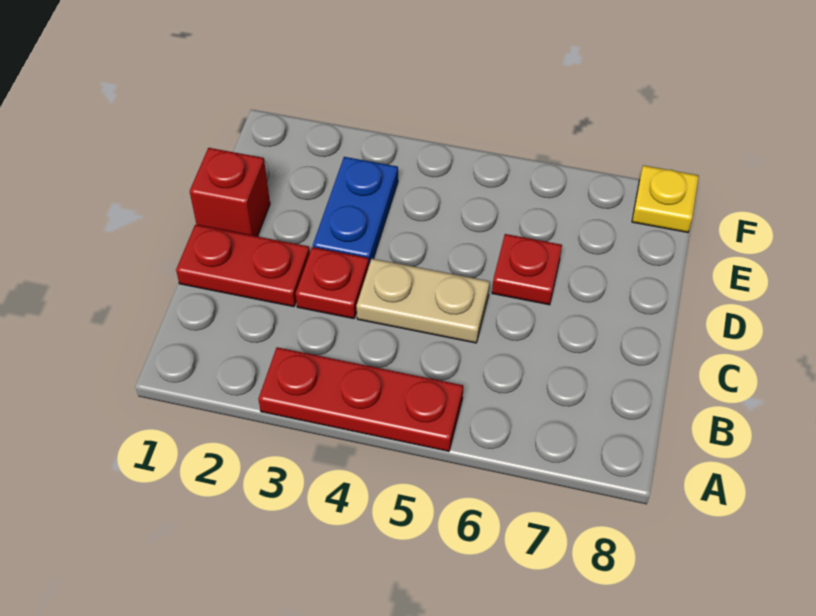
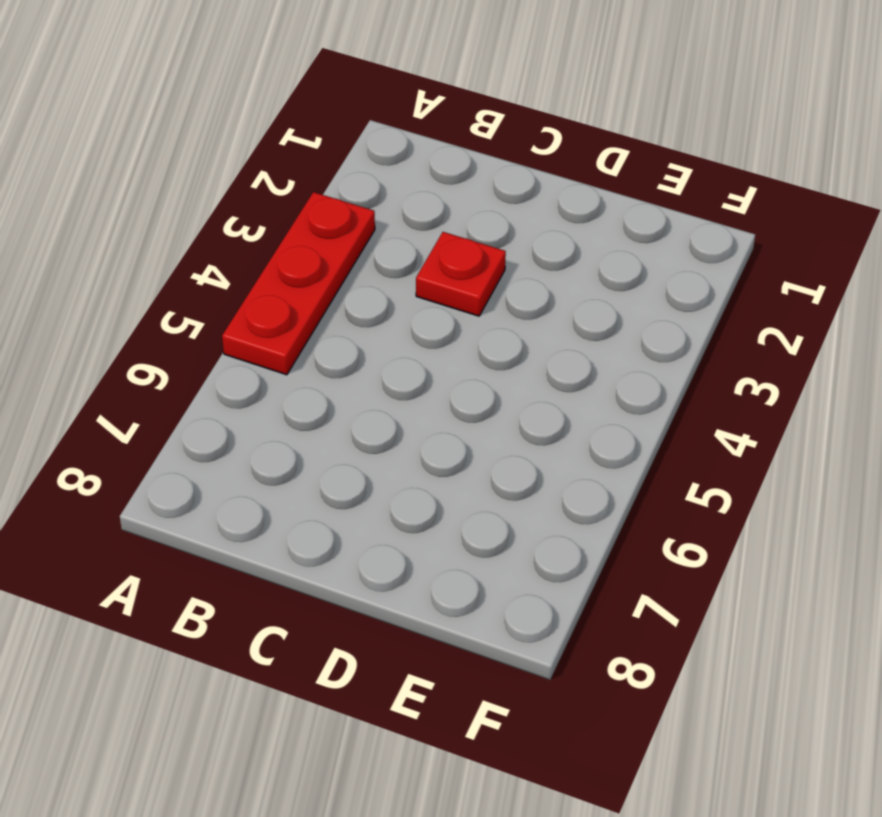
none -> red 1x2 plate [176,225,310,307]
none -> tan 1x2 plate [357,259,490,343]

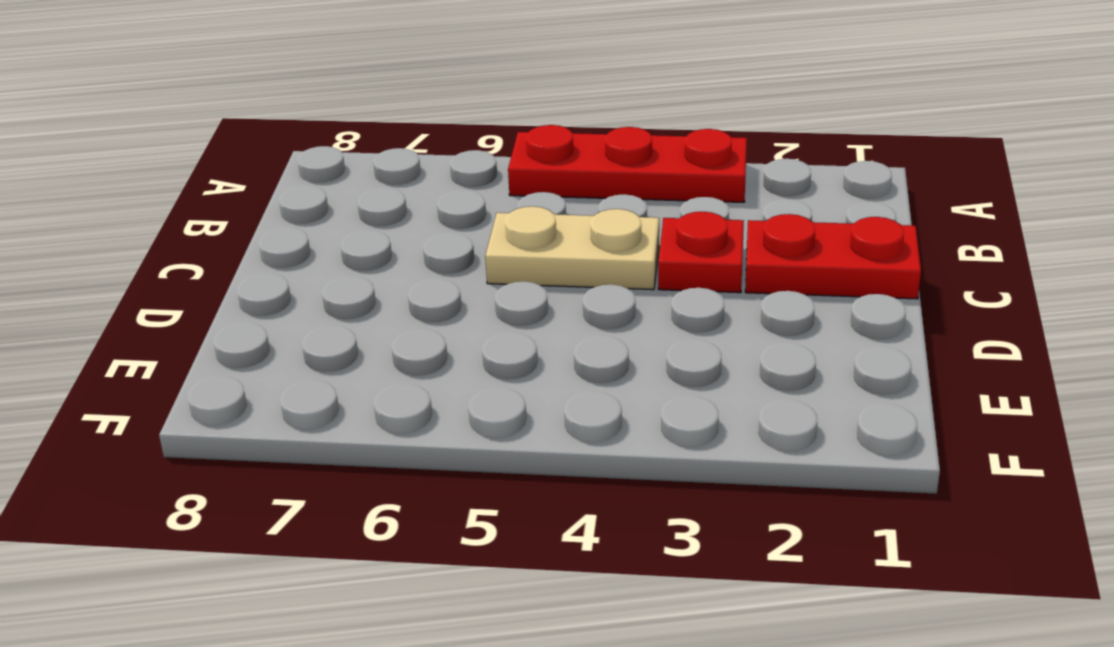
none -> red 1x1 brick [190,148,270,237]
none -> blue 1x2 plate [313,157,398,265]

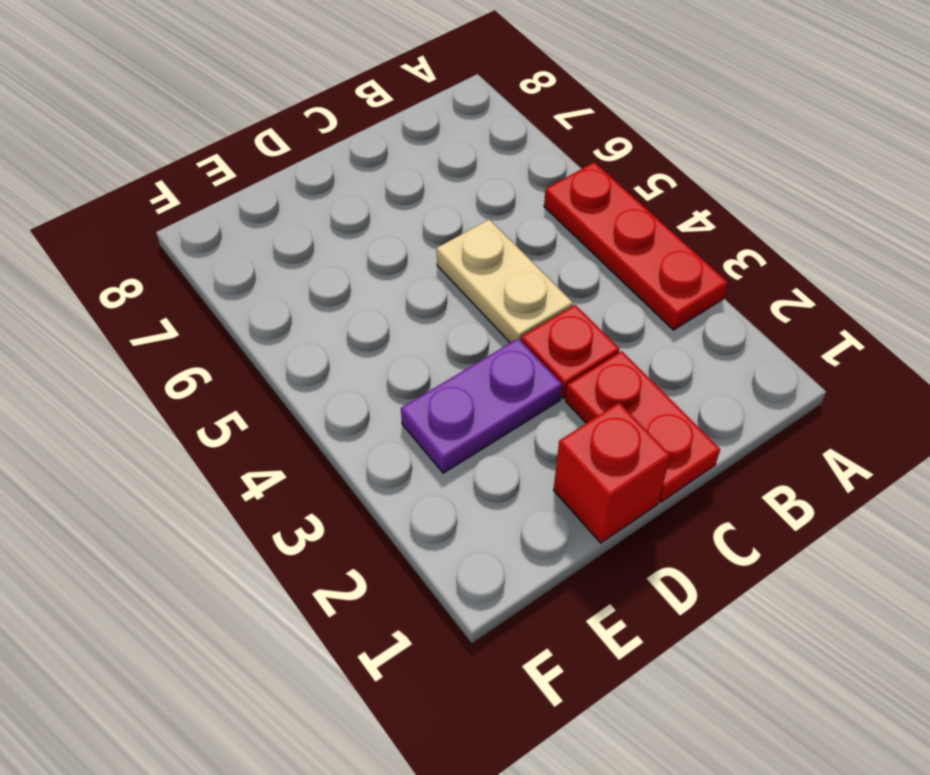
purple 1x2 plate [401,338,562,473] -> blue 1x2 plate [313,157,398,265]
none -> red 1x1 plate [492,234,562,305]
none -> yellow 1x1 plate [632,165,699,232]

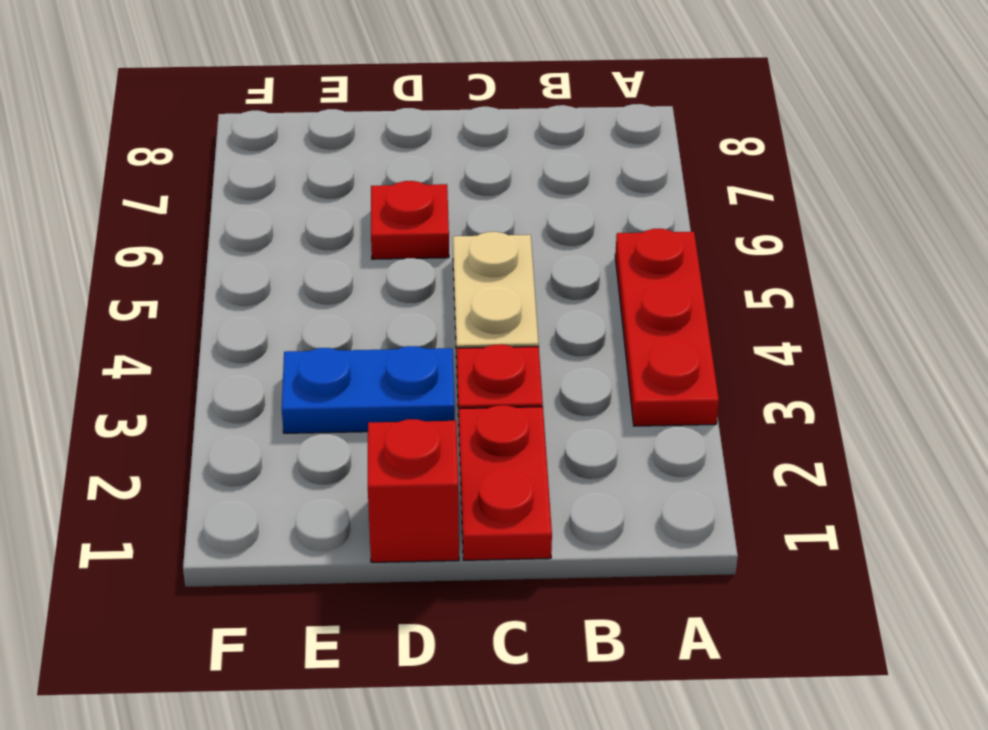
none -> yellow 1x1 plate [632,165,699,232]

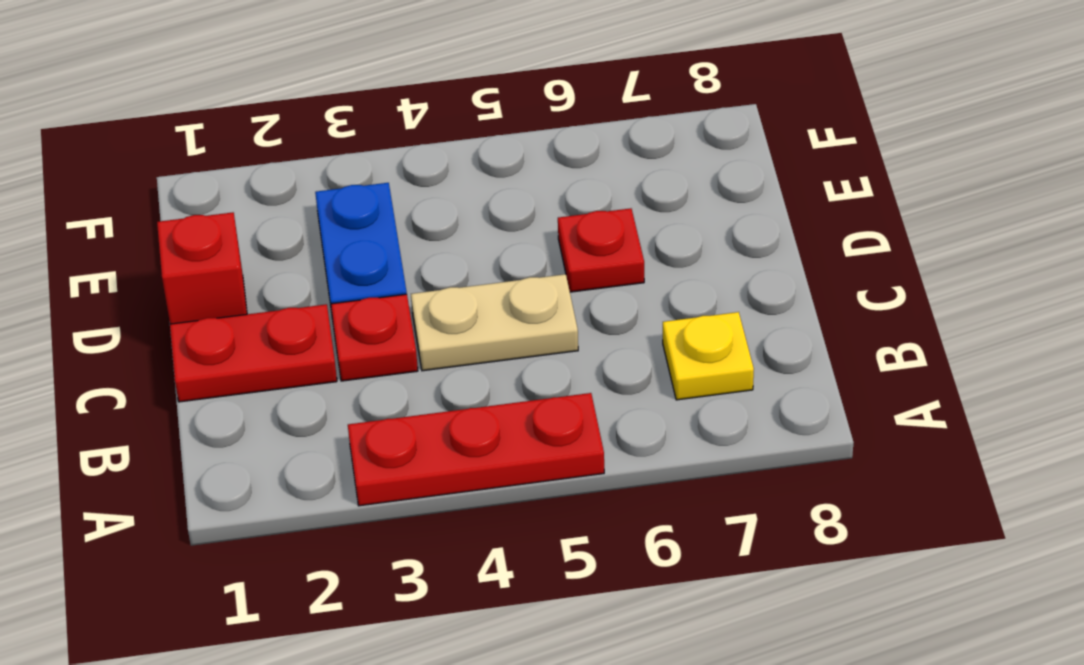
yellow 1x1 plate [663,312,754,400] -> yellow 1x1 plate moved to [632,165,699,232]

